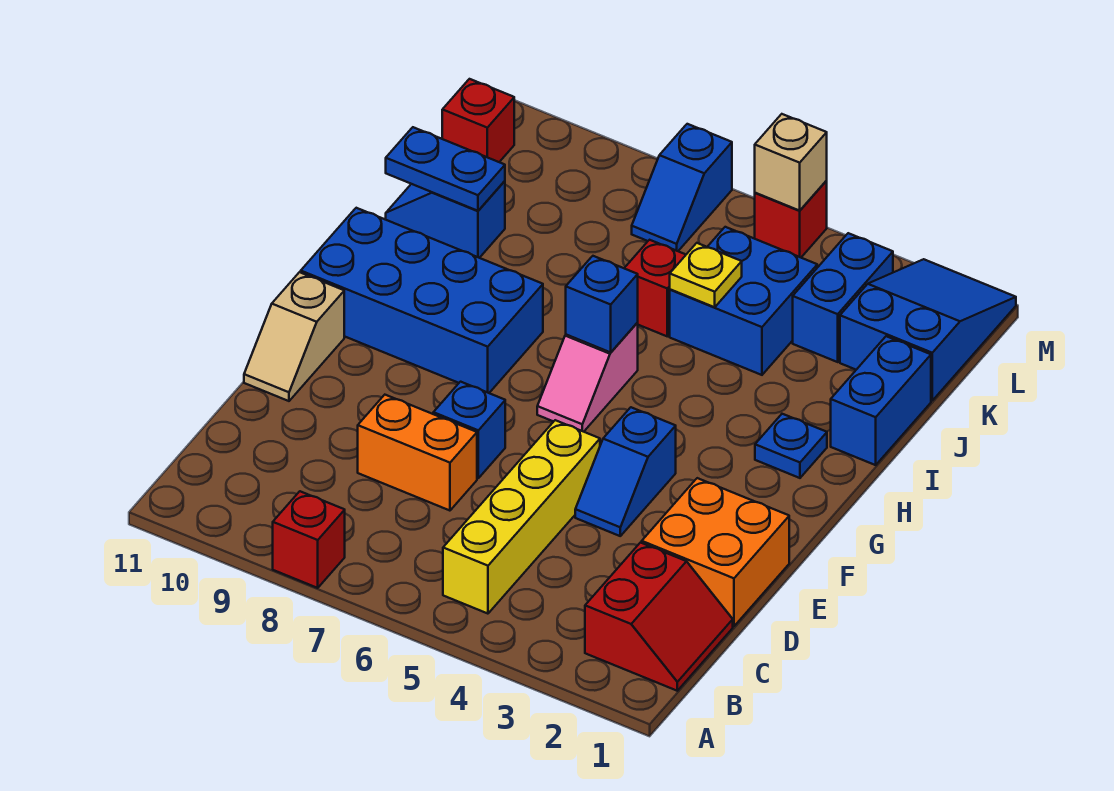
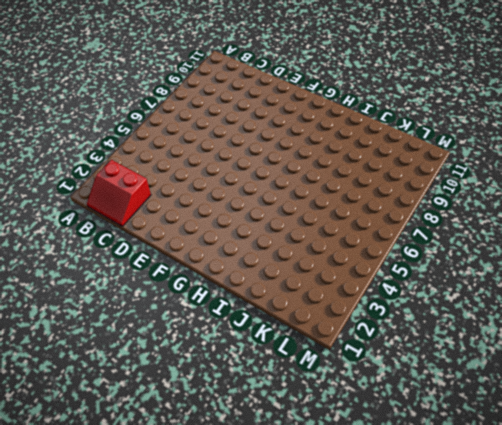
none -> red 1x1 brick [273,491,345,588]
none -> yellow 1x4 brick [443,420,600,614]
none -> orange 2x2 brick [642,478,789,626]

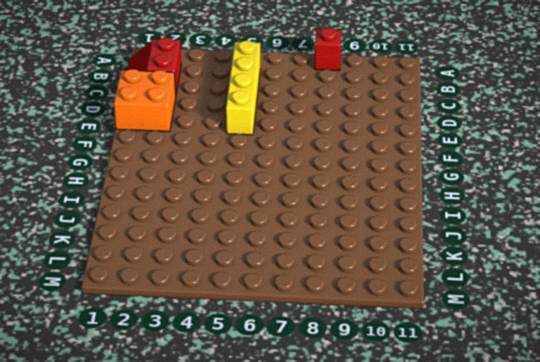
none -> orange 1x2 brick [358,395,477,511]
none -> blue 1x2 slope [575,407,676,536]
none -> blue 1x1 brick [433,382,505,478]

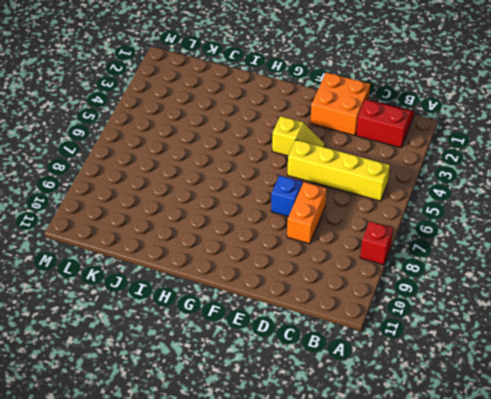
yellow 1x2 slope [272,116,325,156] -> blue 1x2 slope [575,407,676,536]
none -> tan 1x2 slope [244,272,344,401]
none -> pink 1x2 slope [537,323,638,432]
none -> blue 2x4 brick [301,208,543,393]

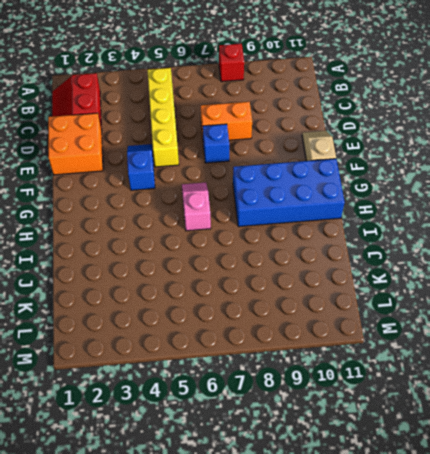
none -> blue 1x1 plate [755,414,827,478]
none -> blue 1x2 brick [831,336,931,465]
none -> blue 2x2 brick [670,227,817,375]

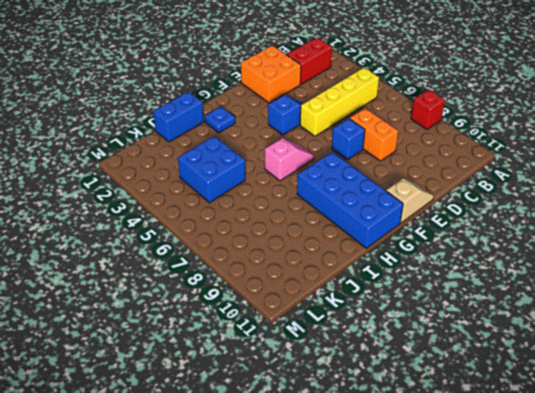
none -> red 1x1 brick [624,240,686,336]
none -> blue 1x2 slope [386,181,505,258]
none -> blue 2x3 slope [840,259,1016,401]

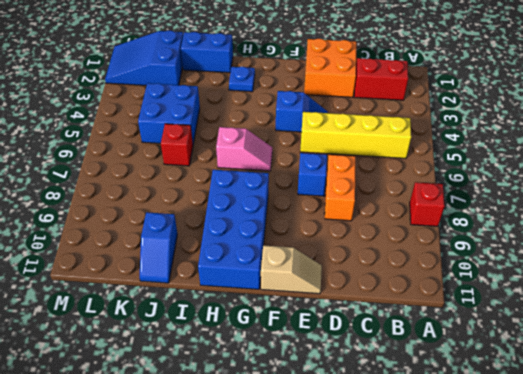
none -> blue 1x2 brick [793,233,893,362]
none -> blue 1x2 slope [632,124,732,251]
none -> red 1x1 brick [442,79,514,162]

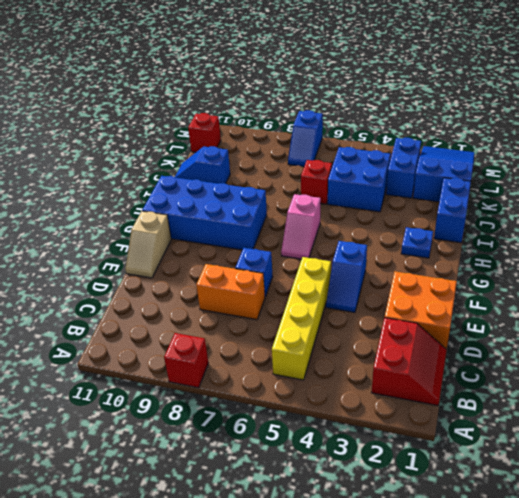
none -> red 1x1 brick [755,181,827,257]
none -> blue 1x1 brick [566,256,638,352]
none -> yellow 1x1 plate [670,243,742,307]

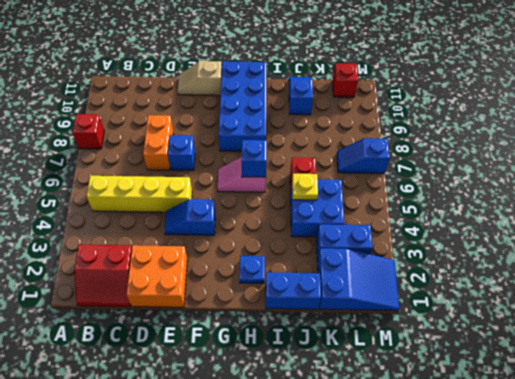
none -> red 1x1 brick [755,181,827,257]
none -> blue 1x2 plate [386,127,505,211]
none -> tan 1x1 brick [755,114,827,211]

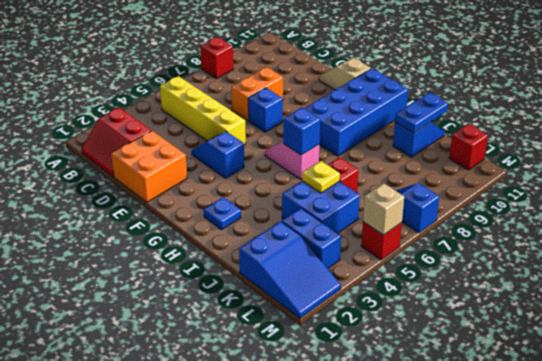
none -> blue 1x2 brick [831,336,931,465]

